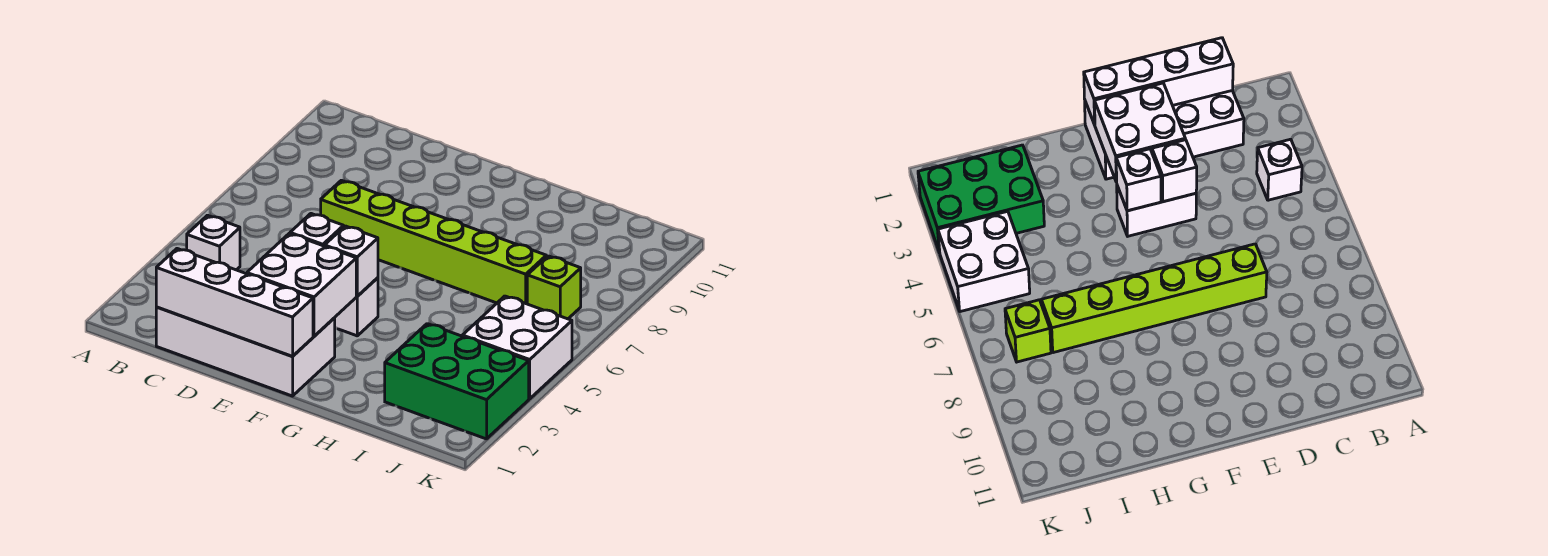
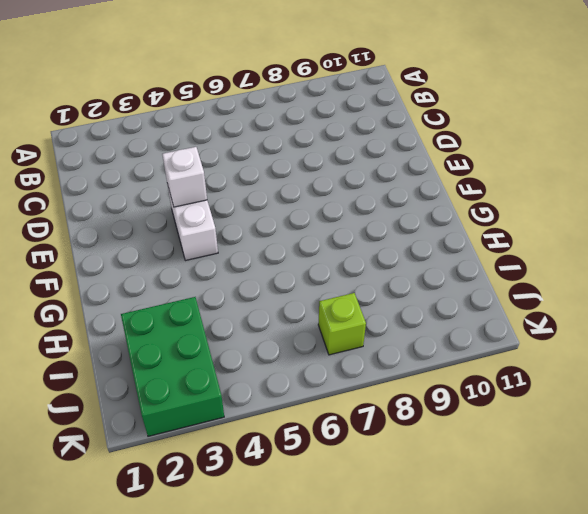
none -> white 1x1 brick [187,215,240,270]
none -> white 2x4 brick [156,307,335,396]

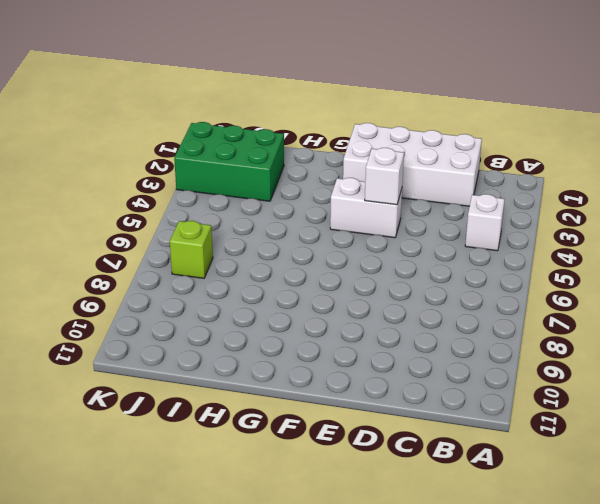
none -> lime 1x6 brick [321,180,546,304]
none -> white 2x2 brick [462,296,572,399]

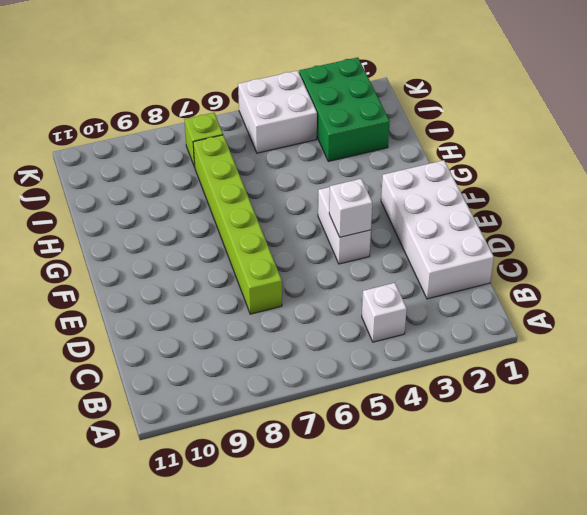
none -> white 1x4 brick [156,249,313,356]
none -> white 2x2 brick [247,234,356,336]

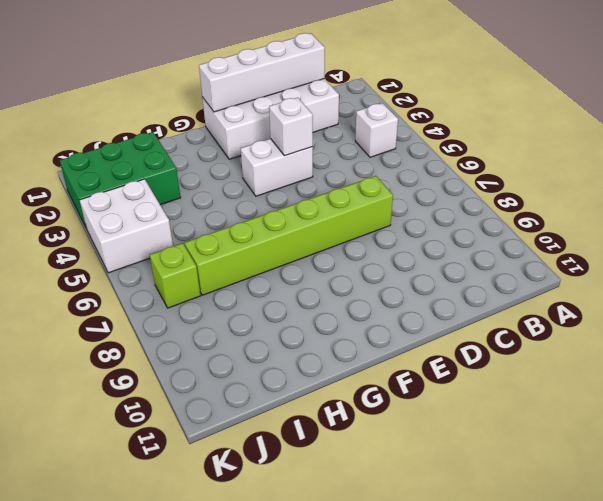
none -> white 2x2 brick [247,234,356,336]
none -> white 1x1 brick [325,226,378,296]

